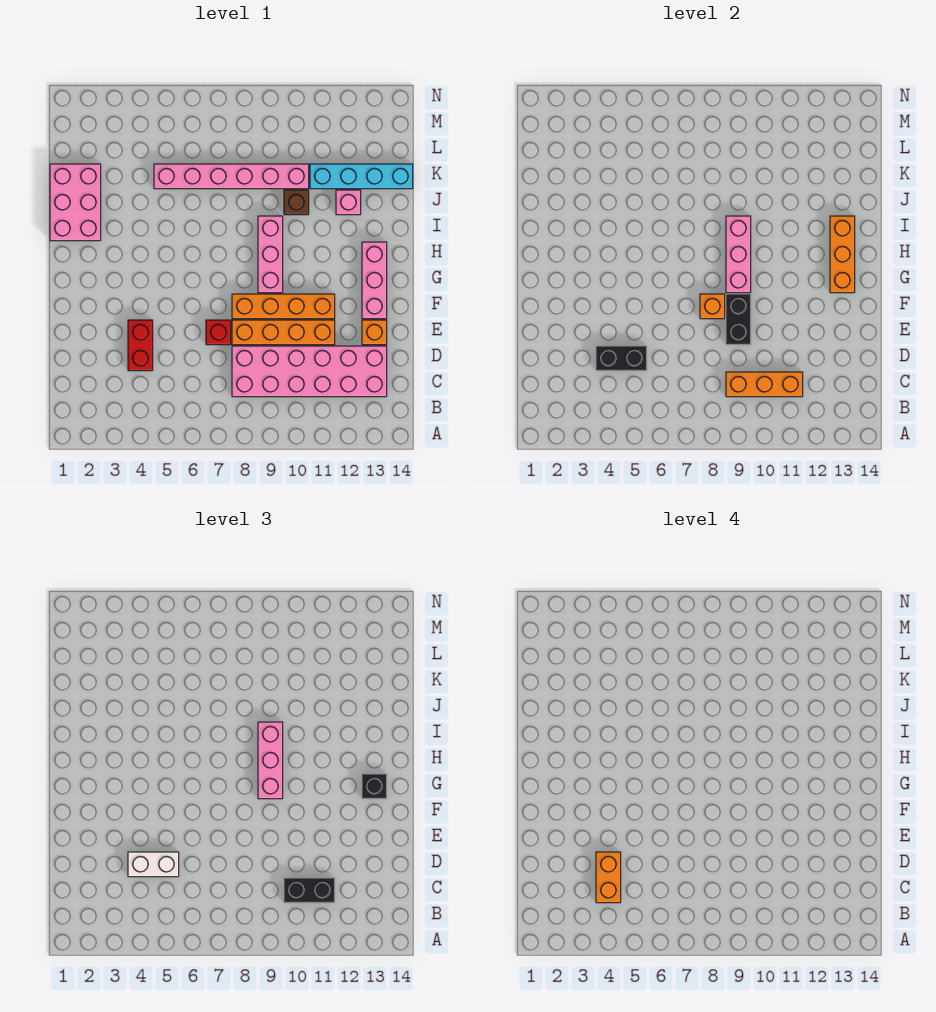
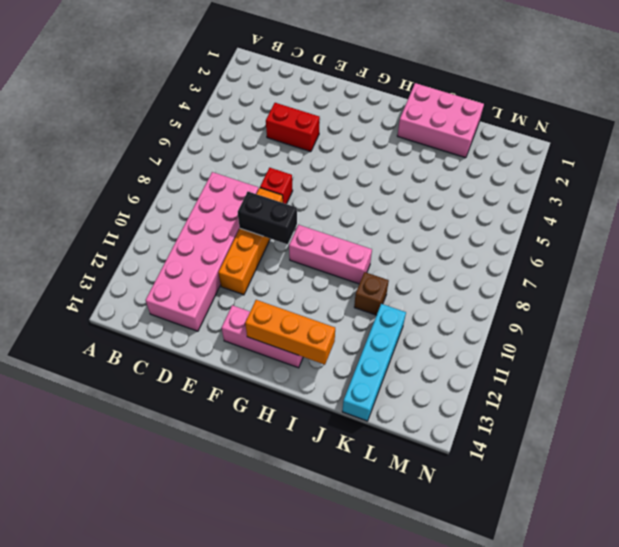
none -> orange 1x1 brick [362,320,387,345]
none -> orange 1x4 brick [232,294,335,319]
none -> pink 1x1 brick [336,190,361,215]

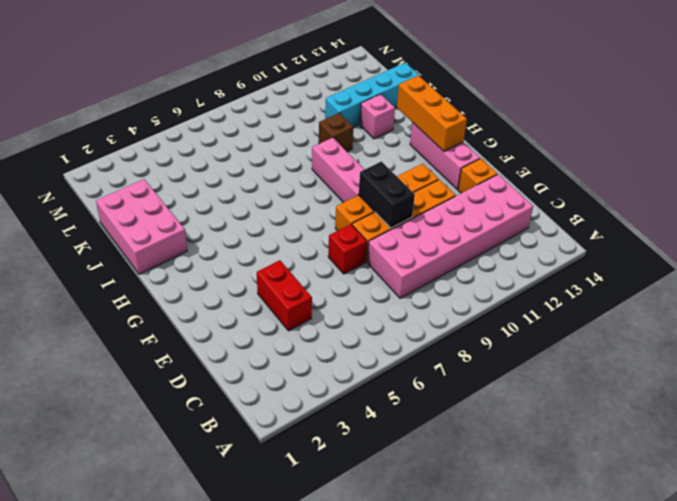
none -> pink 1x6 brick [154,164,309,189]
none -> orange 1x3 brick [726,372,803,397]
none -> black 1x2 brick [596,346,647,371]

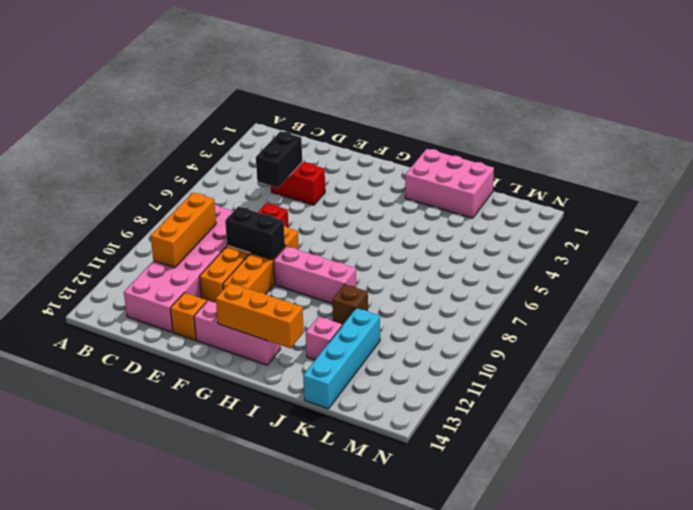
none -> pink 1x6 brick [154,164,309,189]
none -> orange 1x1 brick [700,294,725,319]
none -> pink 1x3 brick [726,216,751,293]

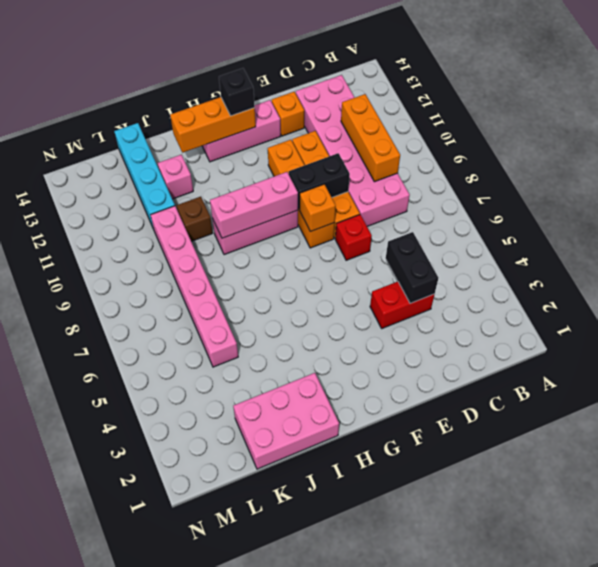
none -> black 1x2 brick [284,878,335,903]
none -> white 1x2 brick [128,852,179,877]
none -> pink 1x3 brick [258,722,283,799]

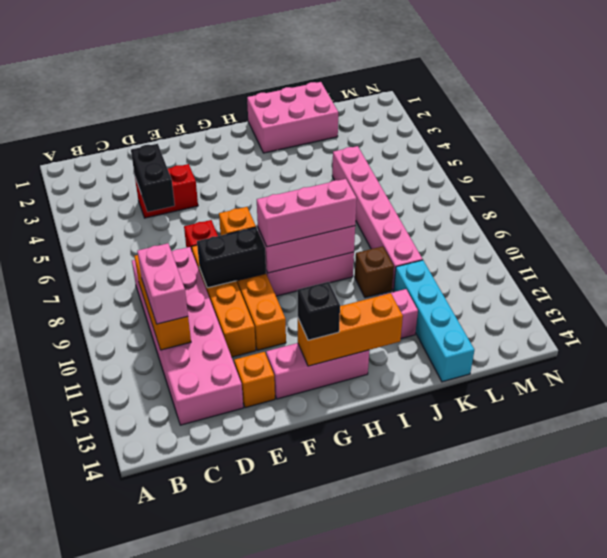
pink 1x2 brick [137,243,188,324] -> black 1x2 brick [284,878,335,903]
none -> white 1x2 brick [128,852,179,877]
none -> orange 1x2 brick [596,852,621,903]

